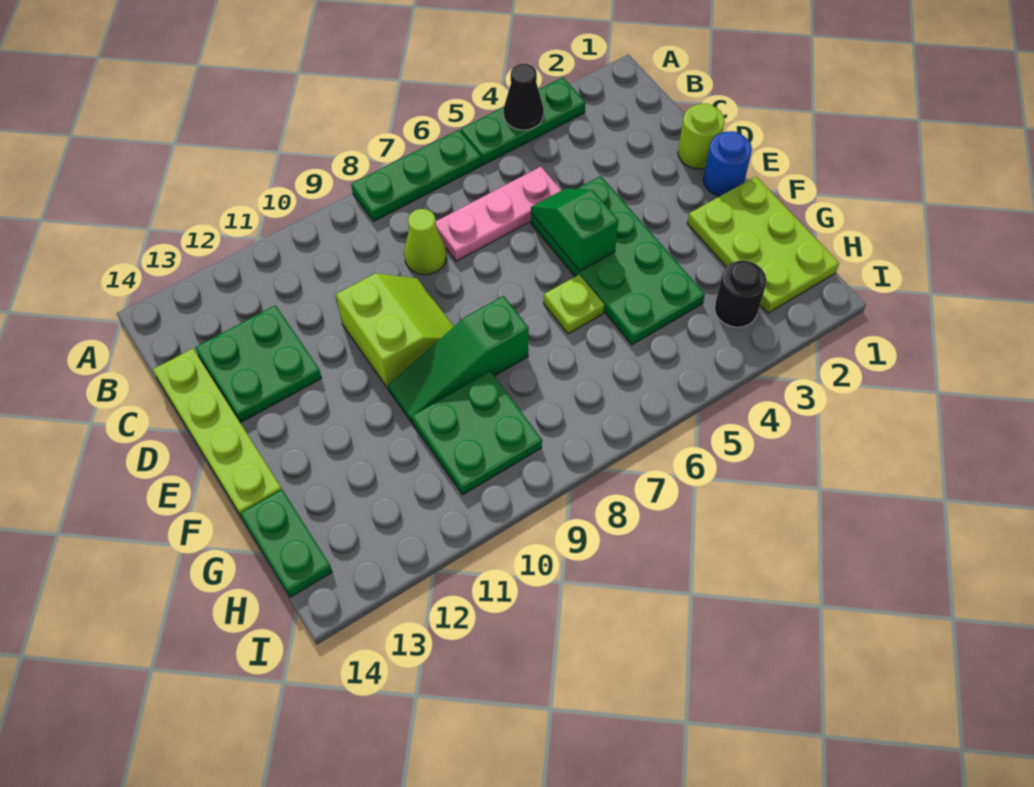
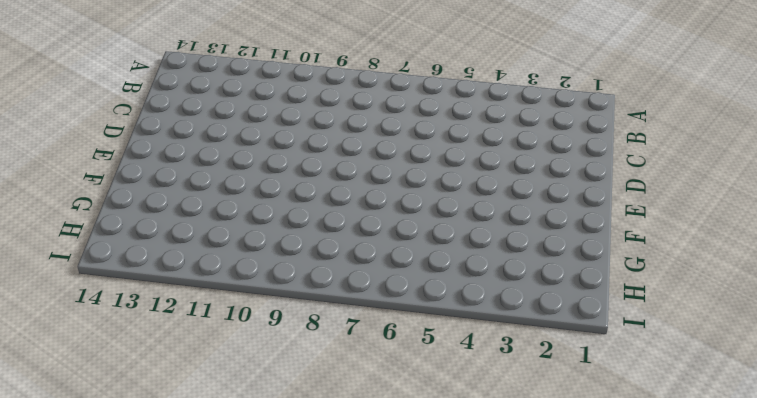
none -> green 1x3 plate [461,77,585,165]
none -> green 1x3 plate [351,130,481,221]
none -> pink 1x3 plate [436,167,561,261]

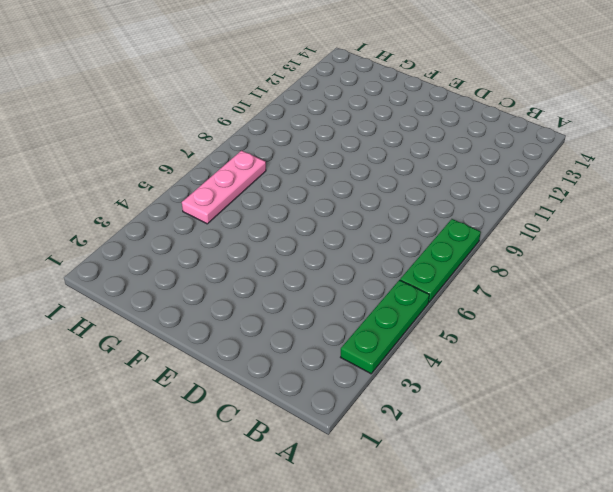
pink 1x3 plate [182,151,266,224] -> pink 1x3 plate moved to [436,167,561,261]
none -> lime 1x1 cone [404,209,447,275]
none -> green 2x2 plate [195,305,322,422]
none -> lime 1x4 plate [153,349,282,517]

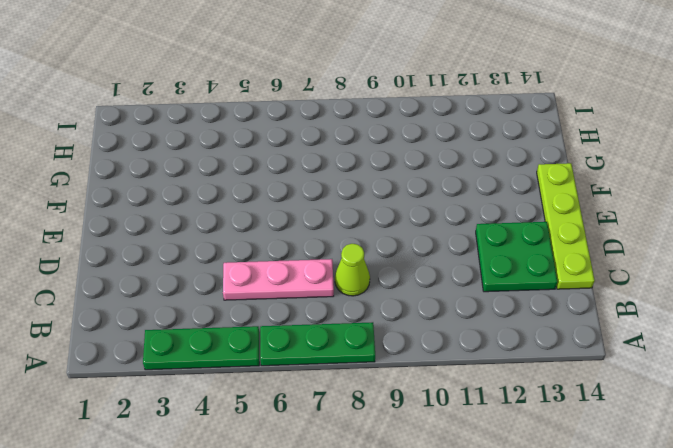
none -> lime 1x1 round brick [678,103,725,169]
none -> green 2x4 plate [531,176,705,345]
none -> lime 2x2 slope [336,273,454,388]

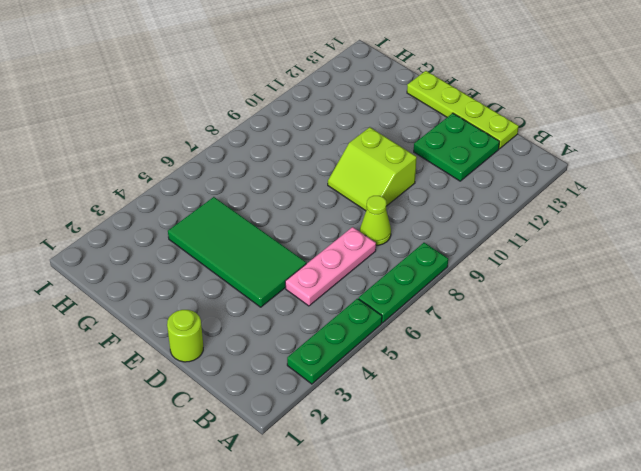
green 2x4 tile [168,197,306,307] -> green 2x4 plate [531,176,705,345]
none -> blue 1x1 round brick [703,131,752,196]
none -> lime 2x3 plate [687,176,839,313]
none -> lime 1x1 plate [544,274,604,334]

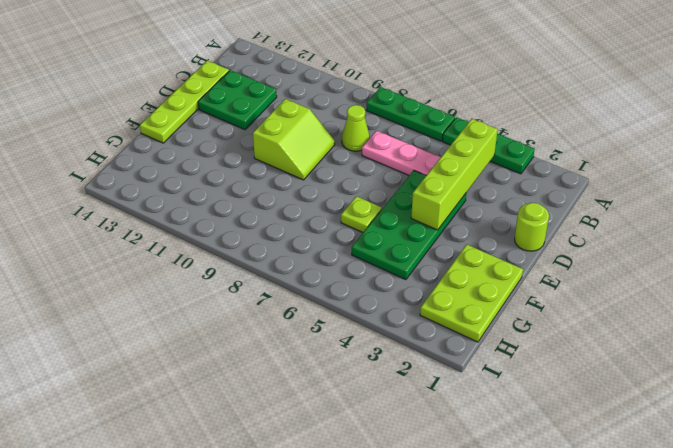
lime 1x4 brick [411,119,498,230] -> none
none -> blue 1x1 round brick [703,131,752,196]
none -> green 1x3 slope [388,296,529,423]
none -> green 2x2 plate [412,371,542,495]

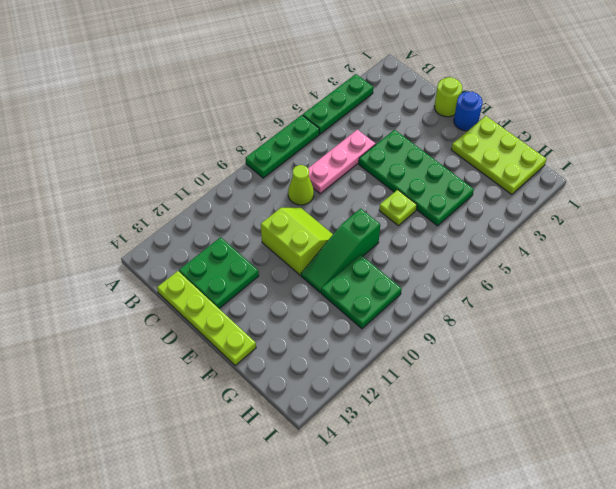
none -> green 1x2 plate [240,490,332,597]
none -> black 1x1 round brick [715,261,767,327]
none -> black 1x1 cone [504,64,544,130]

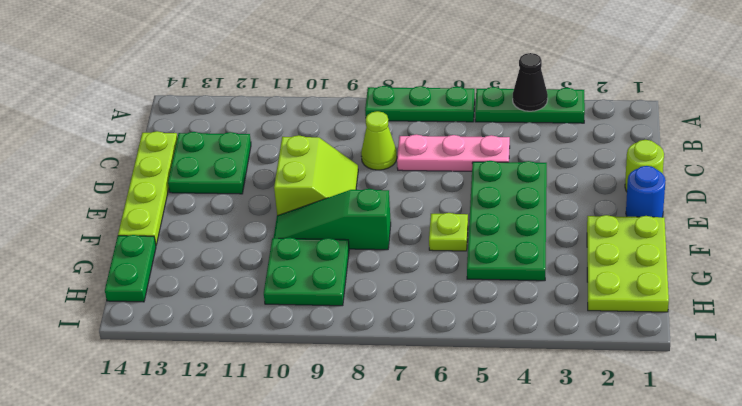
none -> black 1x1 round brick [715,261,767,327]
none -> green 1x2 slope [531,188,618,271]

